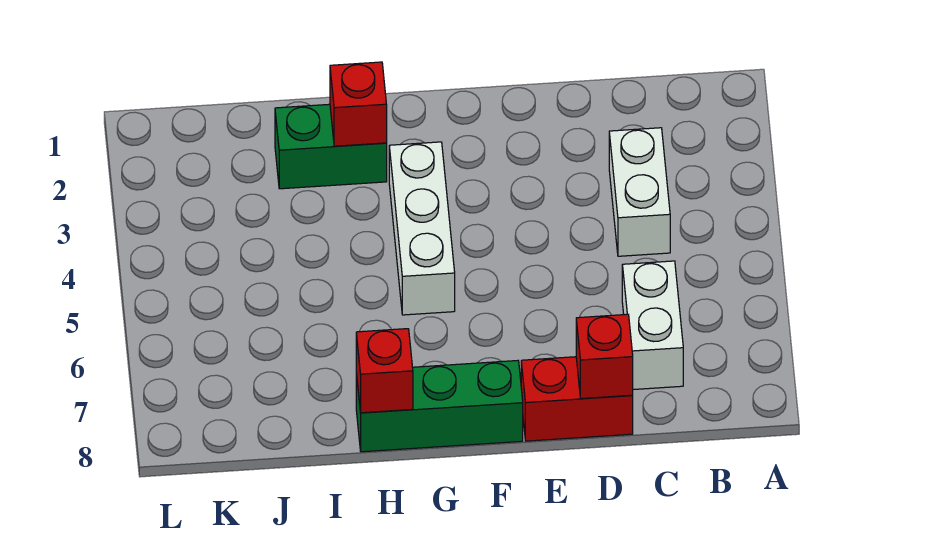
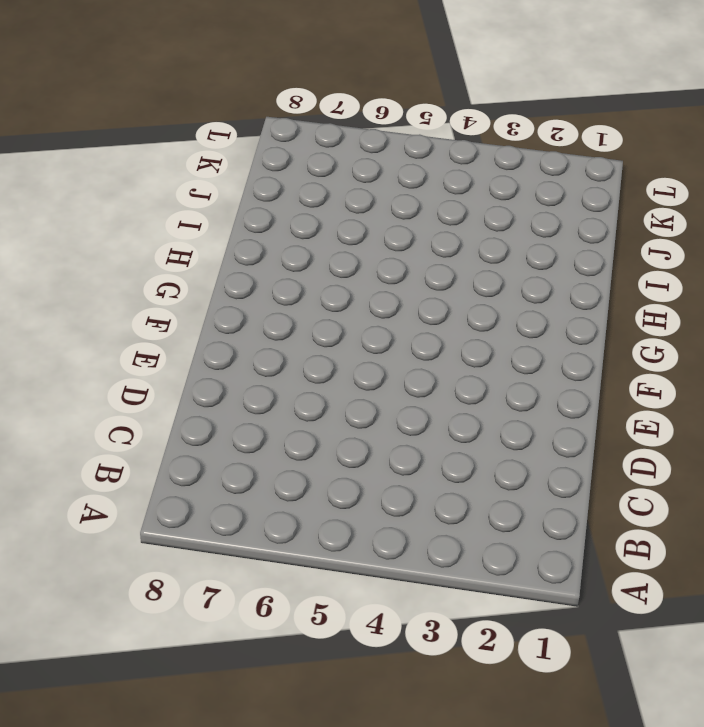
none -> white 1x2 brick [609,128,670,256]
none -> white 1x2 brick [622,261,683,390]

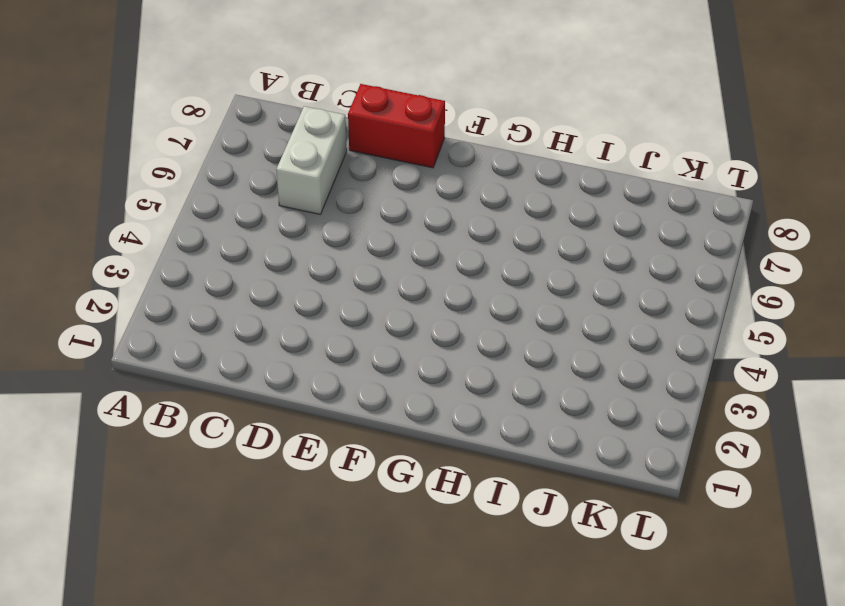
none -> white 1x2 brick [609,128,670,256]
none -> green 1x3 brick [356,361,523,452]

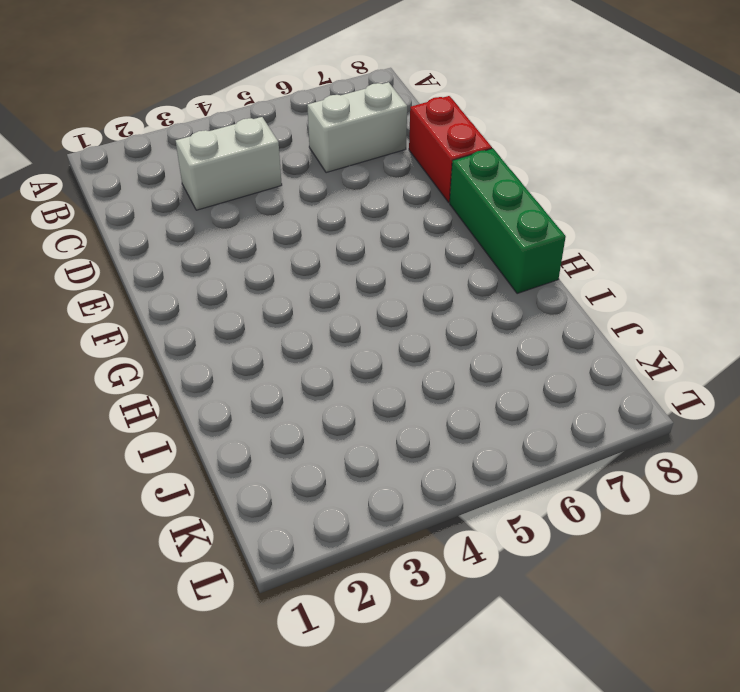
none -> white 1x3 brick [389,142,455,315]
none -> green 1x2 brick [275,104,387,189]

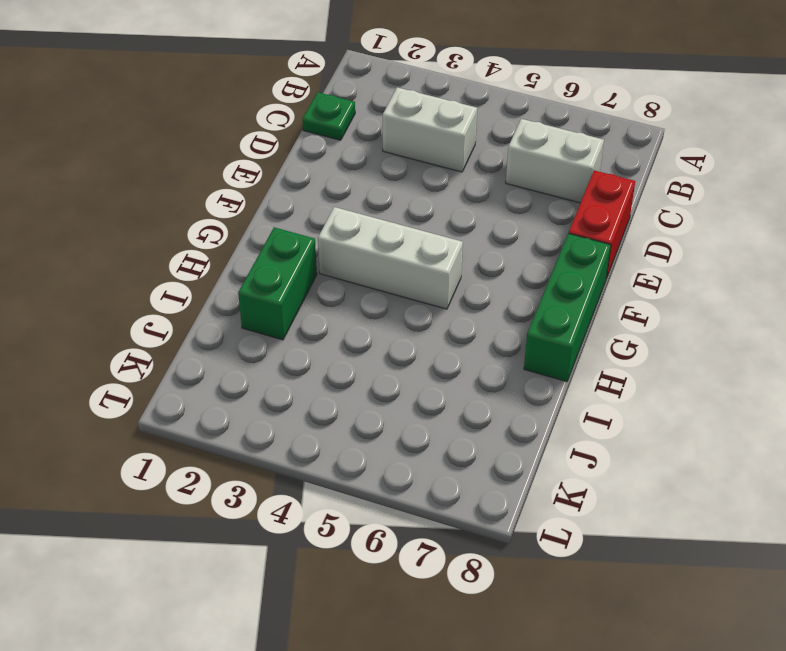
green 1x1 plate [302,92,355,140] -> none
none -> red 1x1 brick [576,314,633,399]
none -> red 1x1 brick [330,62,387,146]

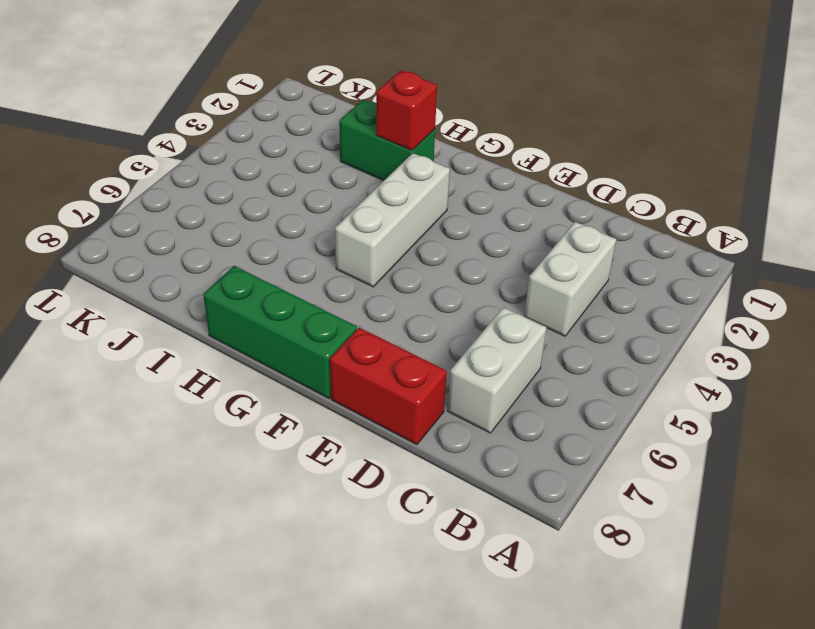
none -> red 1x1 brick [576,314,633,399]
none -> red 1x1 brick [356,329,413,413]

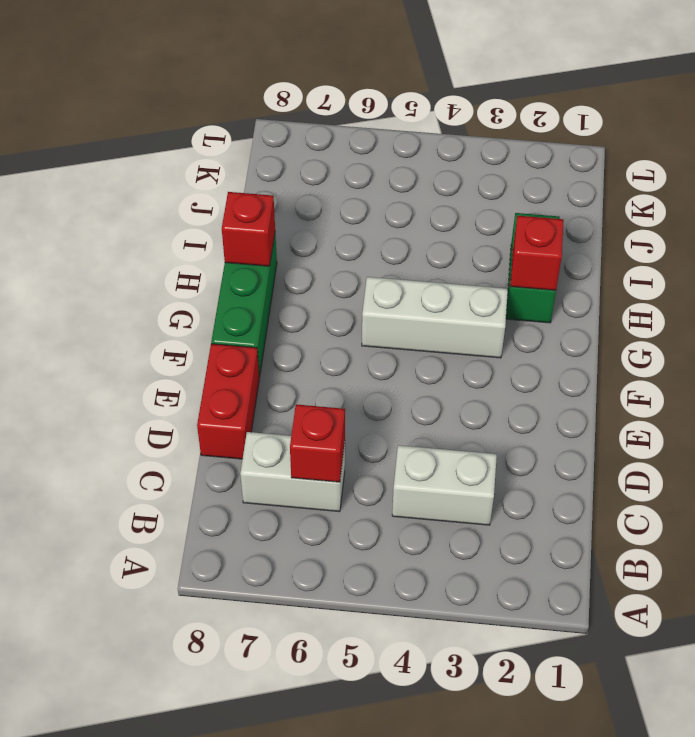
red 1x1 brick [290,404,345,482] -> red 1x1 brick moved to [576,314,633,399]

